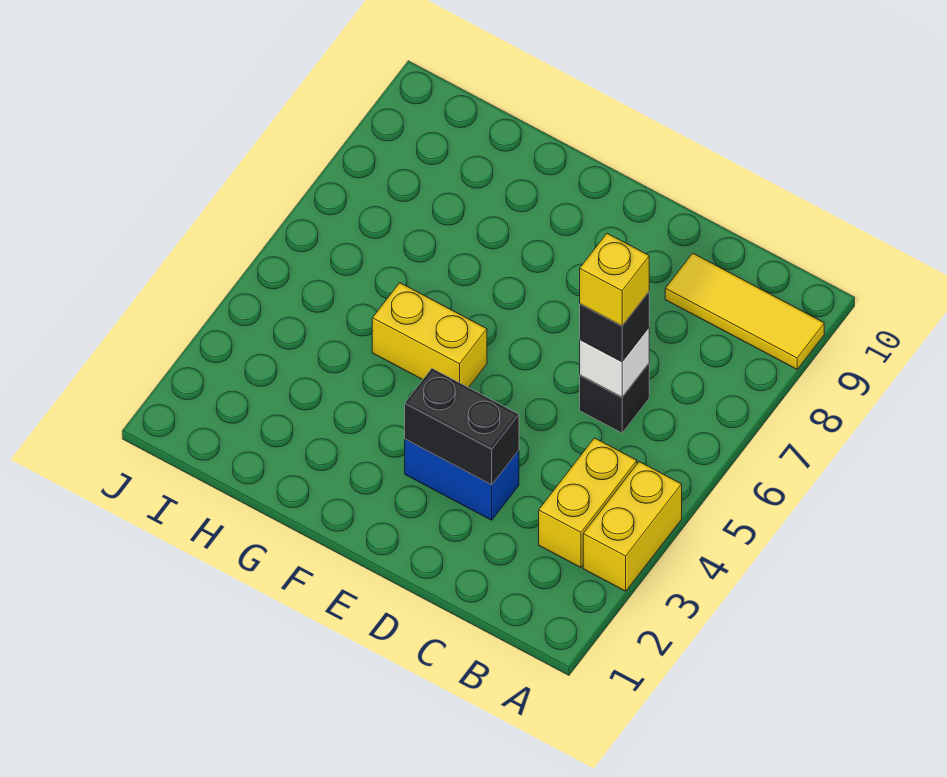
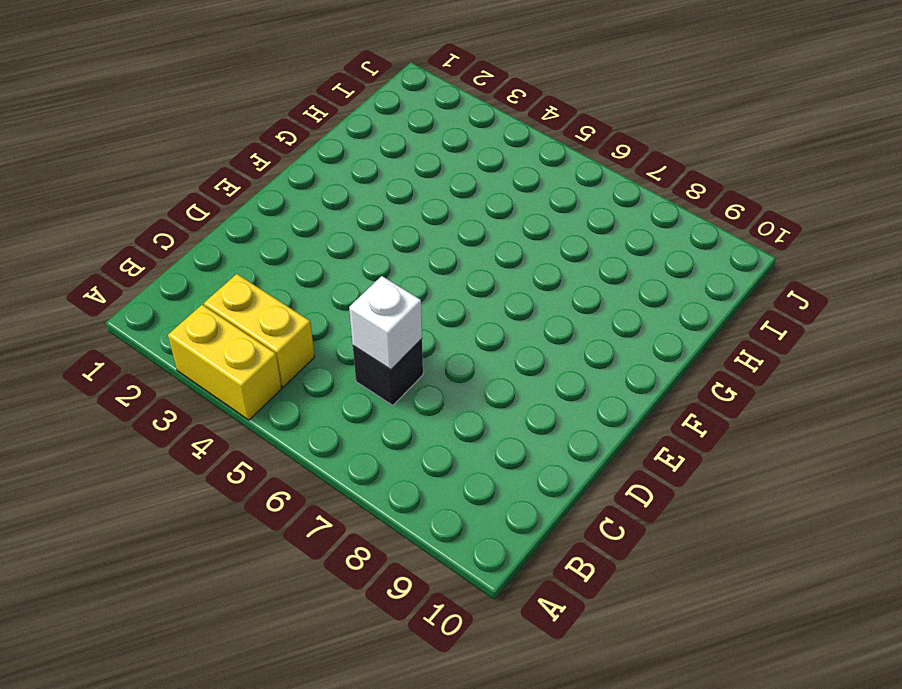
none -> yellow 1x3 tile [665,253,824,369]
none -> blue 1x2 brick [405,439,519,520]

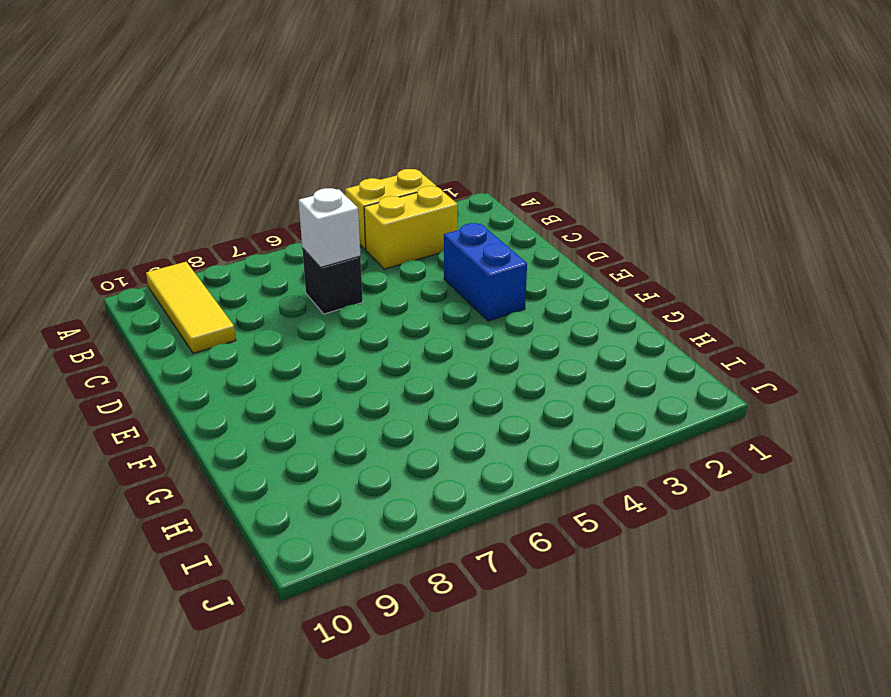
none -> yellow 1x2 brick [372,283,487,388]
none -> black 1x2 brick [405,368,519,484]

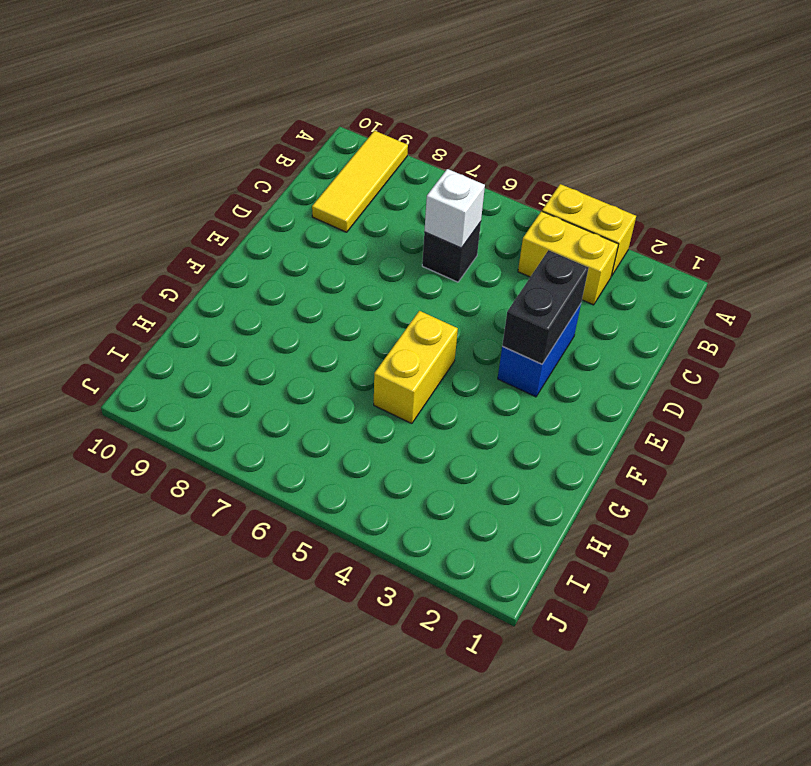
none -> black 1x1 brick [580,292,649,361]
none -> yellow 1x1 brick [580,233,649,326]

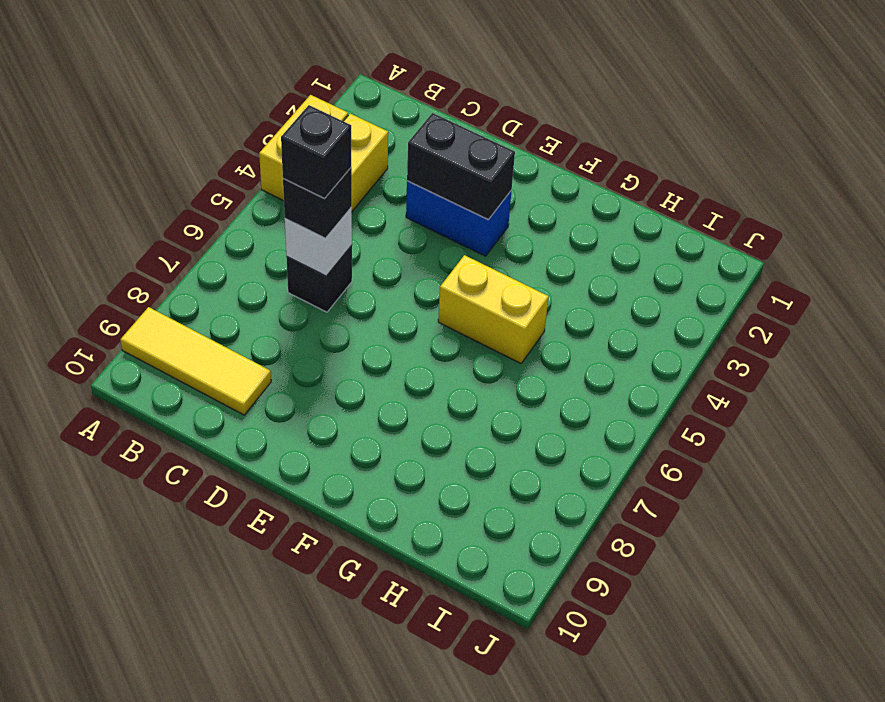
black 1x1 brick [281,105,351,198] -> yellow 1x1 brick [580,233,649,326]

